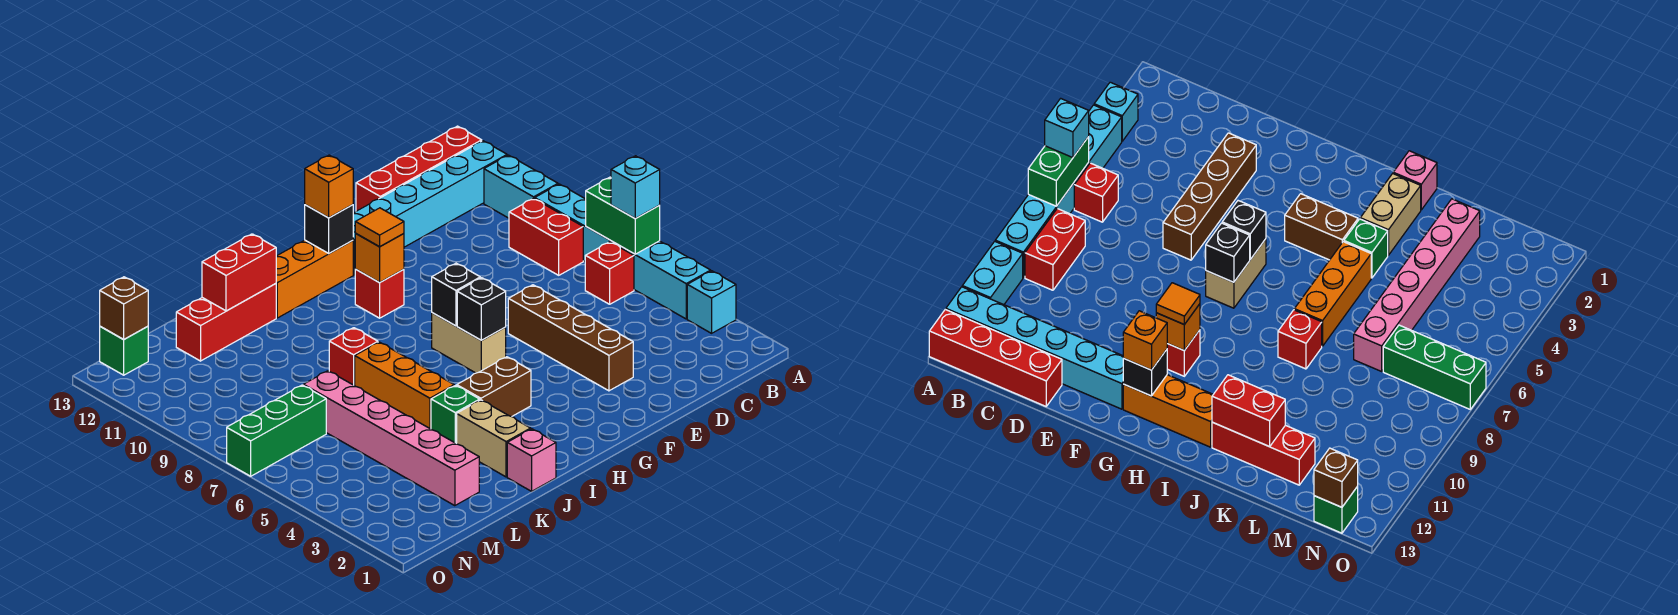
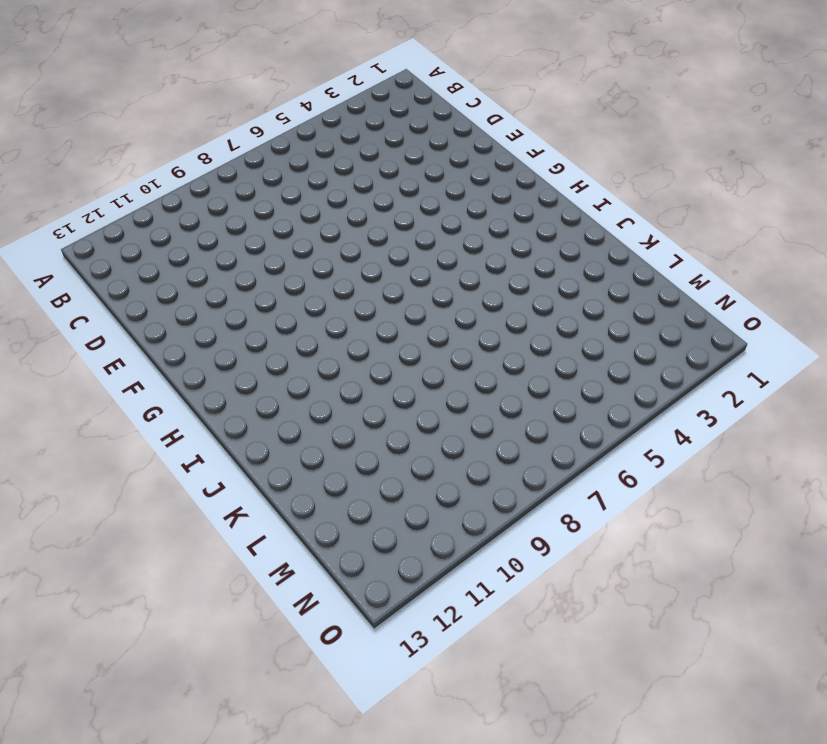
none -> cyan 1x1 brick [687,271,736,333]
none -> cyan 1x6 brick [535,184,711,319]
none -> cyan 1x2 brick [484,155,558,218]
none -> cyan 1x6 brick [353,141,507,275]

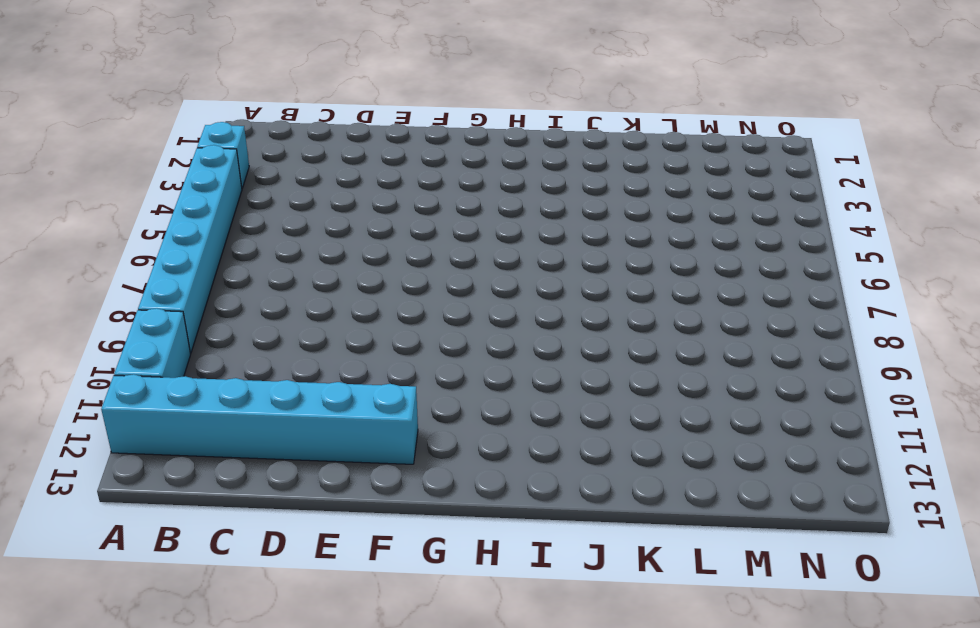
none -> red 1x4 brick [356,126,482,211]
none -> red 1x1 brick [585,242,634,304]
none -> red 1x2 brick [509,198,583,275]
none -> brown 1x4 brick [508,285,633,391]

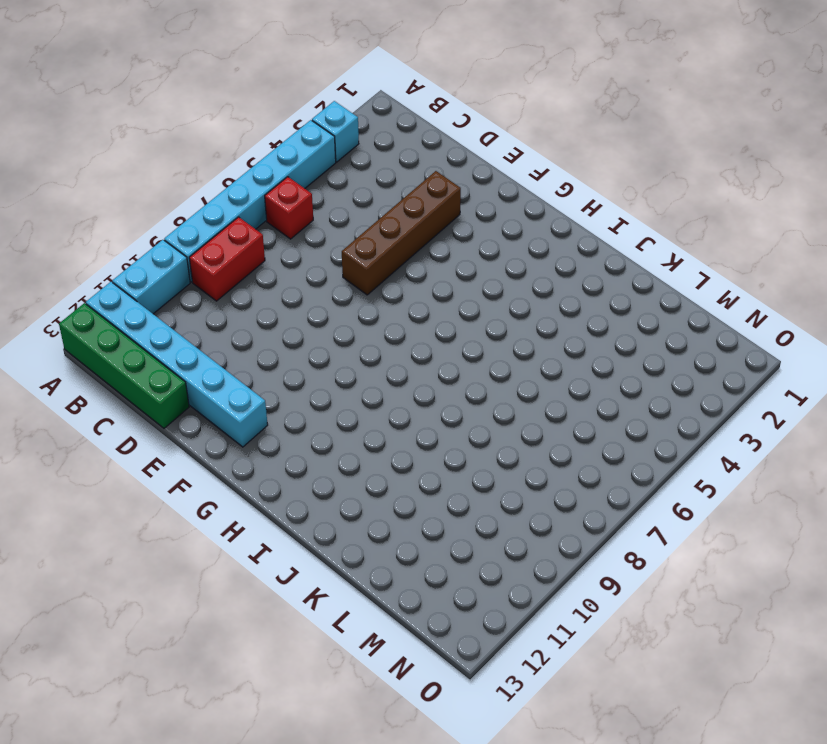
green 1x4 brick [59,303,189,428] -> red 1x4 brick [356,126,482,211]
none -> tan 1x2 brick [432,313,506,373]
none -> red 1x1 brick [355,269,404,318]
none -> orange 1x3 brick [276,240,353,318]
none -> brown 1x2 brick [457,357,531,417]

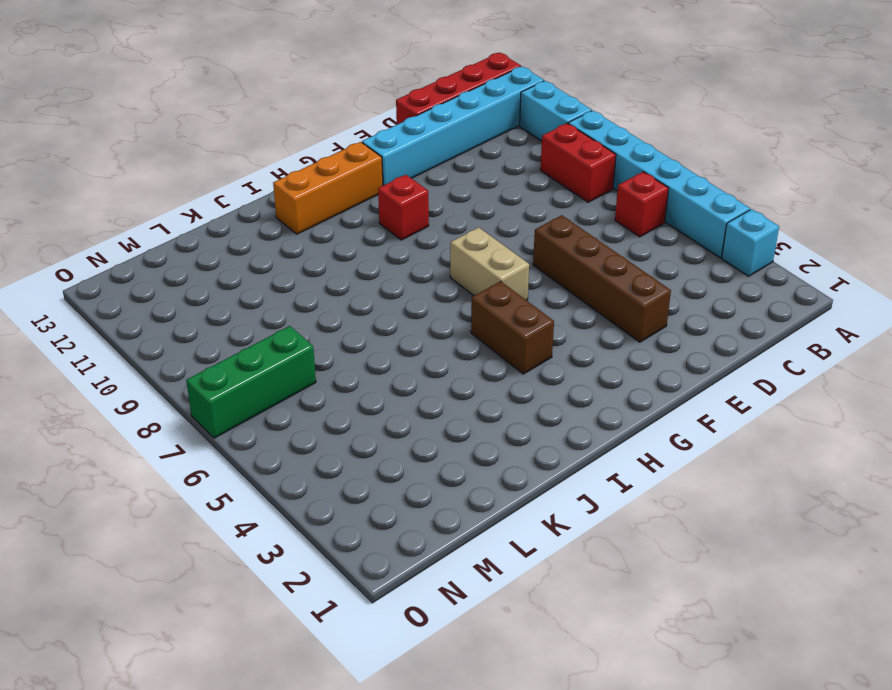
brown 1x2 brick [471,281,554,374] -> brown 1x2 brick turned to [457,357,531,417]
none -> pink 1x1 brick [507,429,556,491]
none -> tan 1x2 brick [457,400,531,477]
none -> green 1x1 brick [431,386,480,444]
none -> orange 1x3 brick [355,342,454,429]

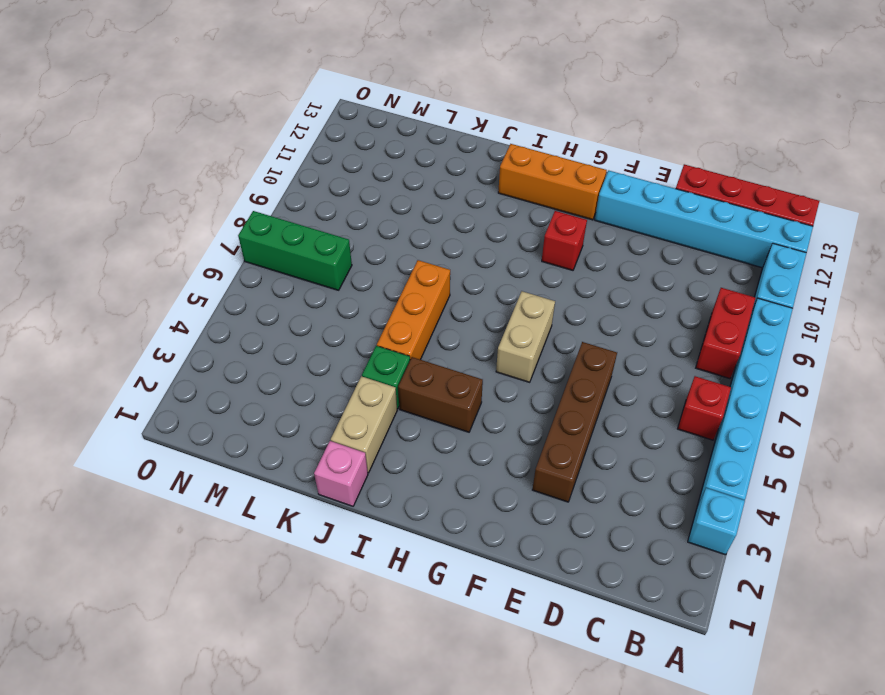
none -> red 1x1 brick [329,328,378,386]
none -> red 1x3 brick [176,284,276,361]
none -> pink 1x6 brick [303,371,479,506]
none -> green 1x1 brick [100,326,148,375]

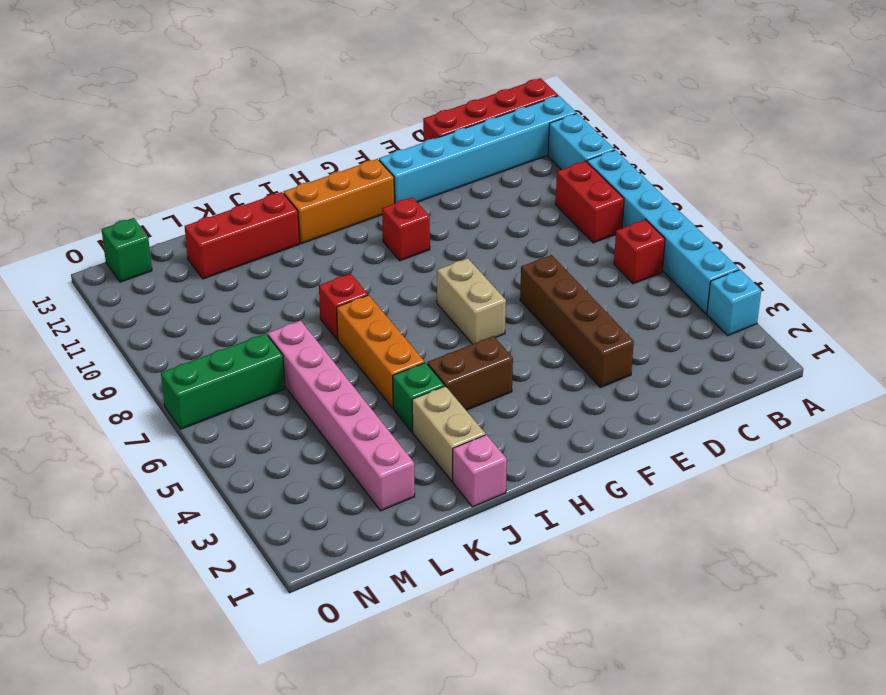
none -> green 1x2 brick [586,177,660,254]
none -> black 1x1 brick [457,278,506,340]
none -> black 1x1 brick [432,263,480,326]
none -> orange 1x1 brick [355,234,404,282]

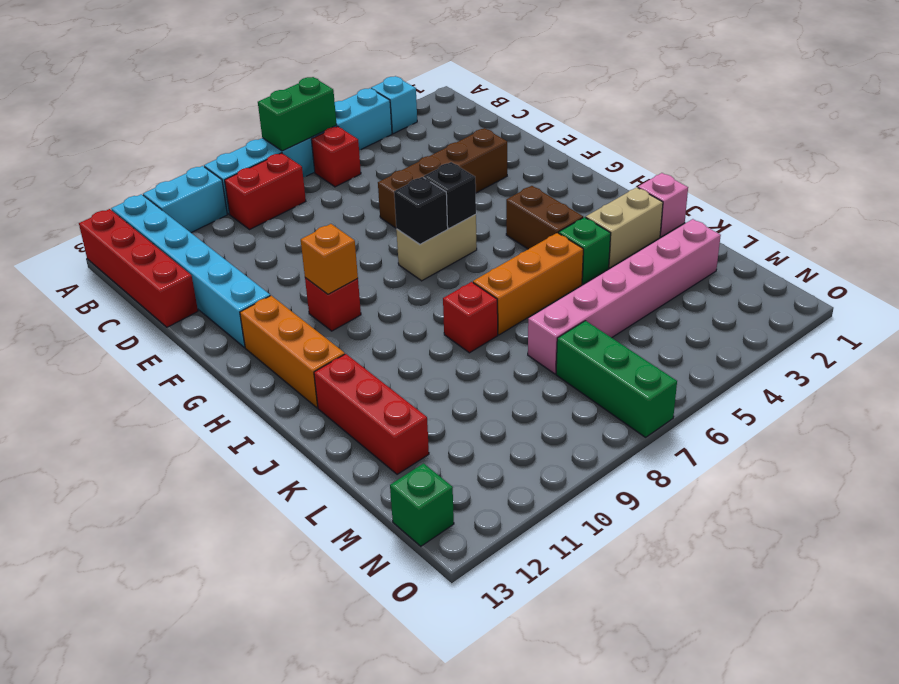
none -> black 1x1 brick [305,205,353,253]
none -> red 1x2 brick [202,234,276,311]
none -> brown 1x1 brick [100,277,148,339]
none -> cyan 1x1 brick [611,156,660,219]

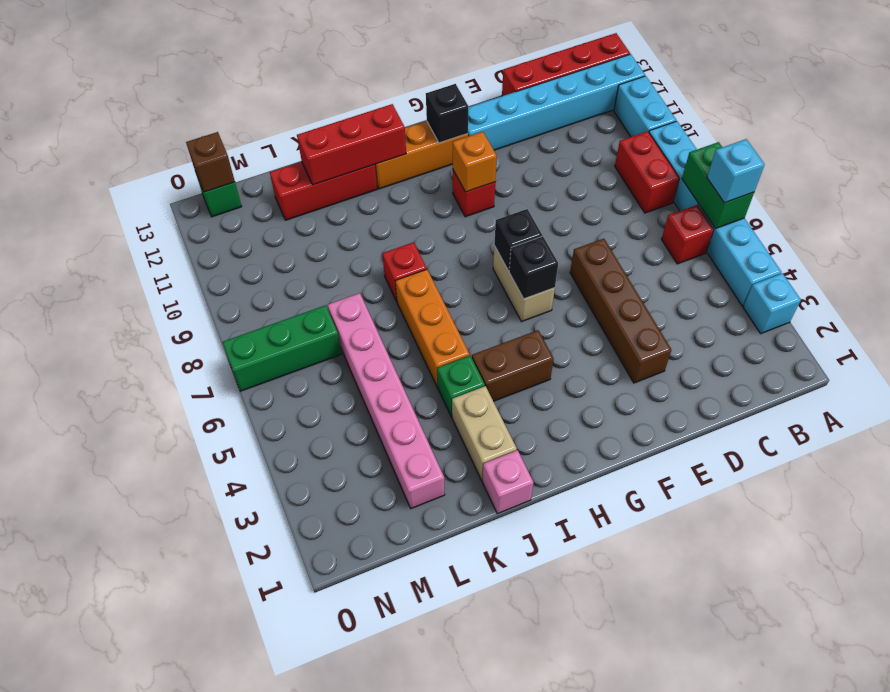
red 1x3 brick [297,104,406,185] -> red 1x2 brick [202,234,276,311]
none -> orange 1x1 tile [355,208,404,247]
none -> orange 1x1 brick [305,155,353,218]

